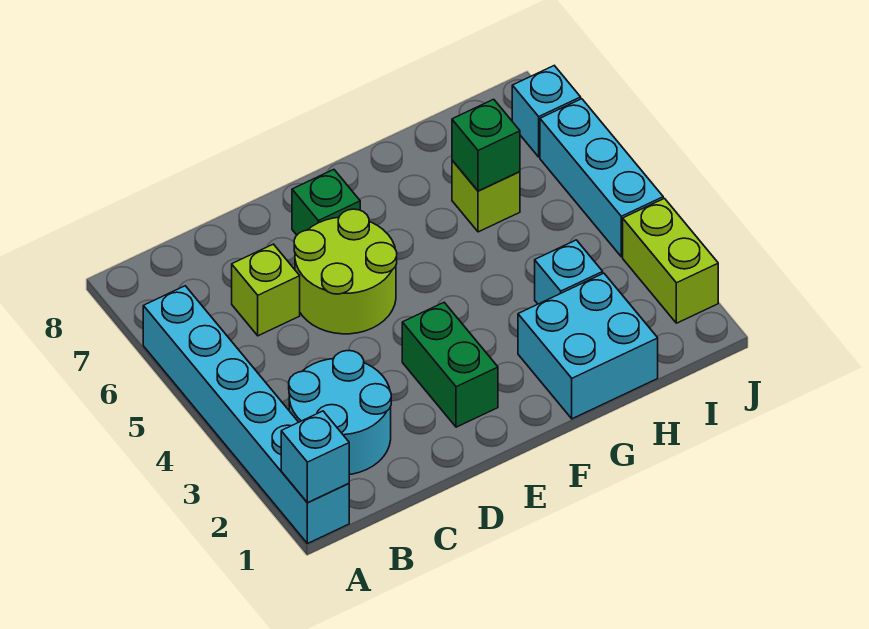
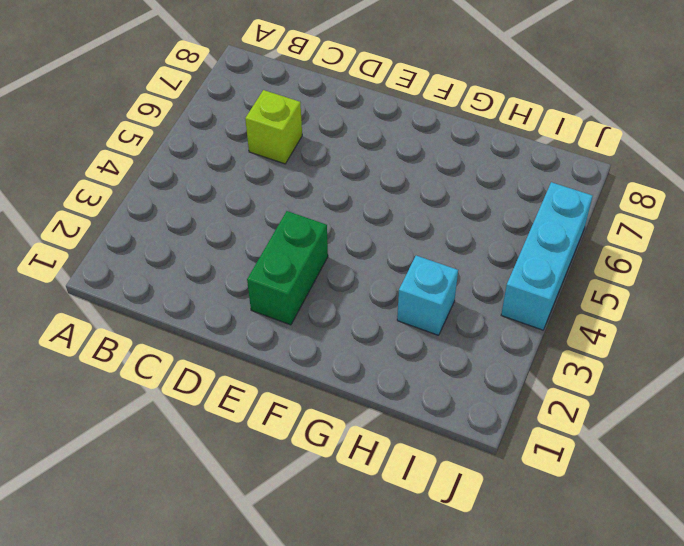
none -> cyan 1x6 brick [143,286,349,544]
none -> cyan 2x2 round brick [289,351,391,475]
none -> lime 2x2 round brick [294,209,397,334]

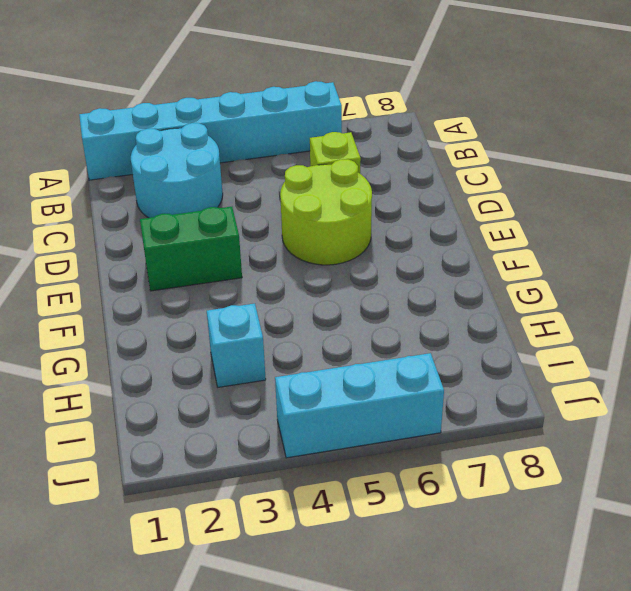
none -> green 1x1 brick [292,170,360,235]
none -> cyan 2x2 brick [518,273,658,419]
none -> lime 1x1 brick [452,160,520,232]

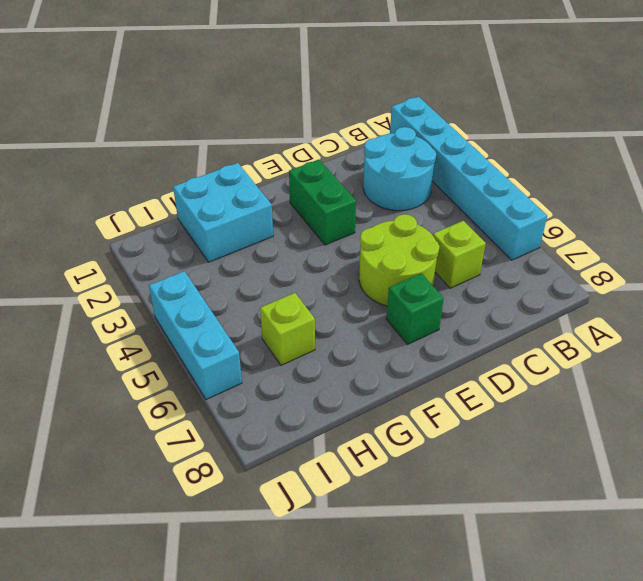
none -> cyan 1x1 brick [535,240,603,304]
none -> lime 1x2 brick [623,198,718,323]
none -> cyan 1x1 brick [512,66,581,157]

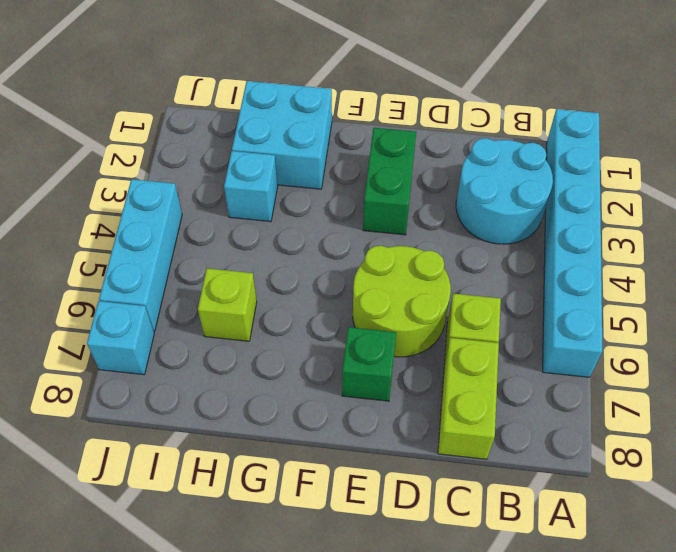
lime 1x2 brick [438,338,499,459] -> lime 1x2 brick moved to [623,198,718,323]
none -> cyan 1x1 brick [281,411,349,503]
none -> green 1x1 brick [452,99,520,191]

